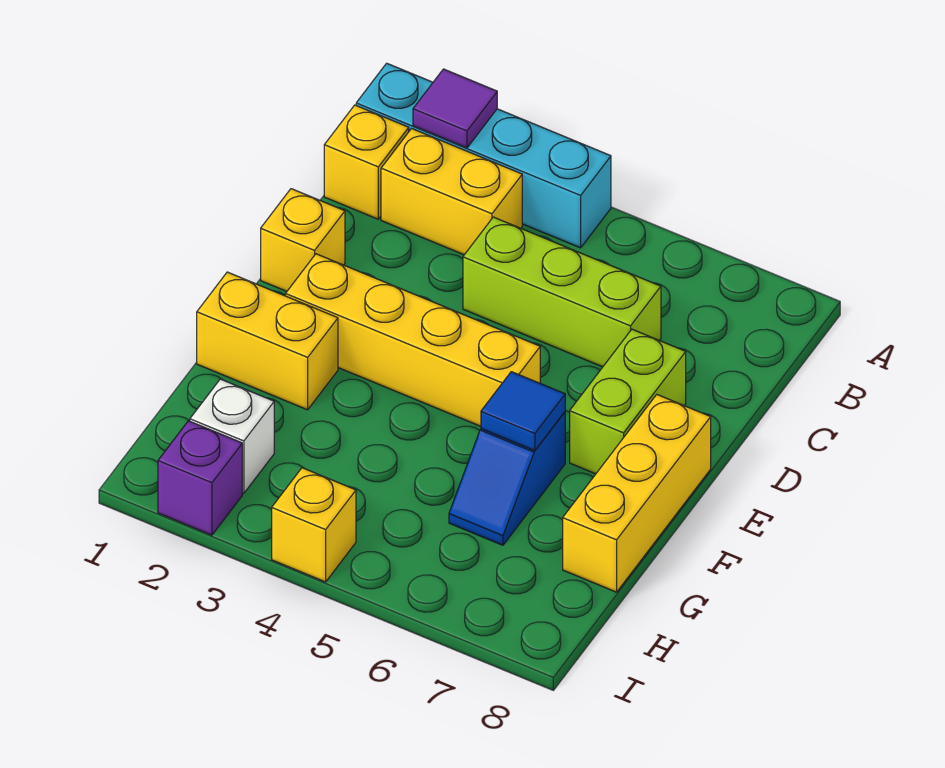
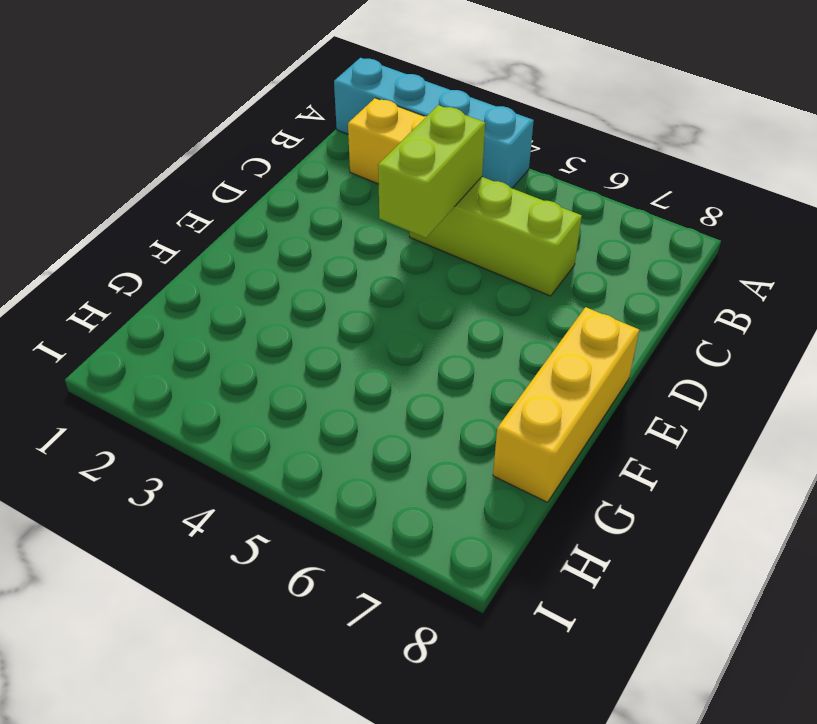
lime 1x2 brick [378,105,485,238] -> lime 1x2 brick moved to [570,329,686,474]
none -> yellow 1x1 brick [324,105,409,219]
none -> yellow 1x1 brick [261,189,345,291]
none -> yellow 1x4 brick [285,254,540,426]

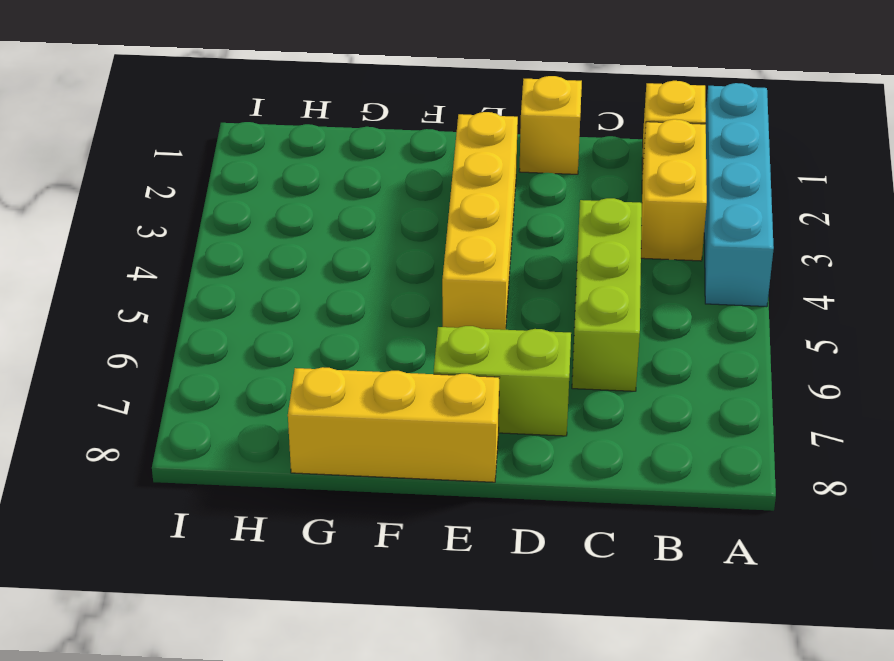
none -> yellow 1x2 brick [197,272,338,410]
none -> blue 1x2 slope [449,412,565,545]
none -> white 1x1 brick [190,379,274,493]

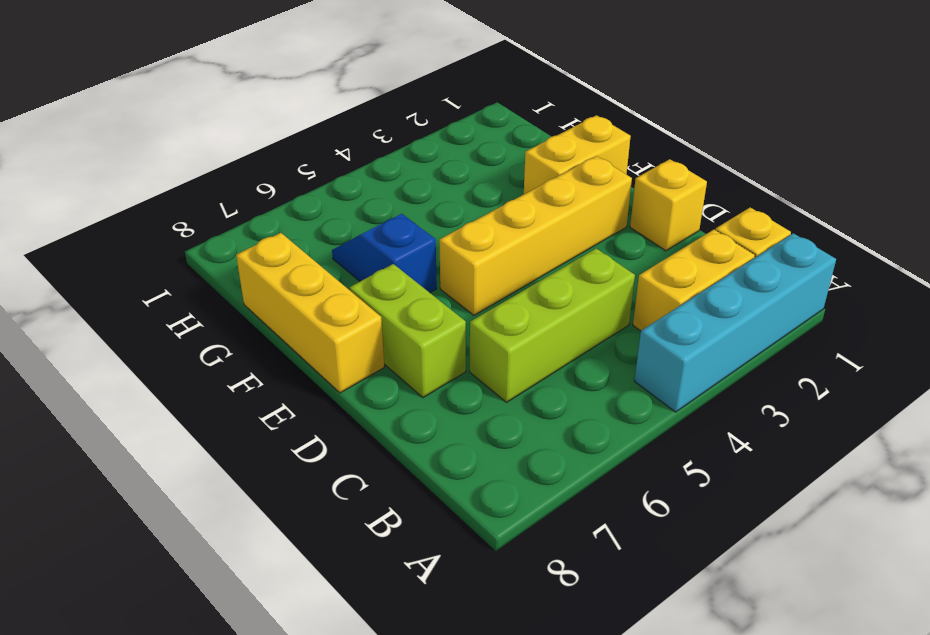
none -> white 1x1 brick [190,379,274,493]
none -> purple 1x1 brick [158,421,242,535]
none -> yellow 1x1 brick [272,468,356,582]

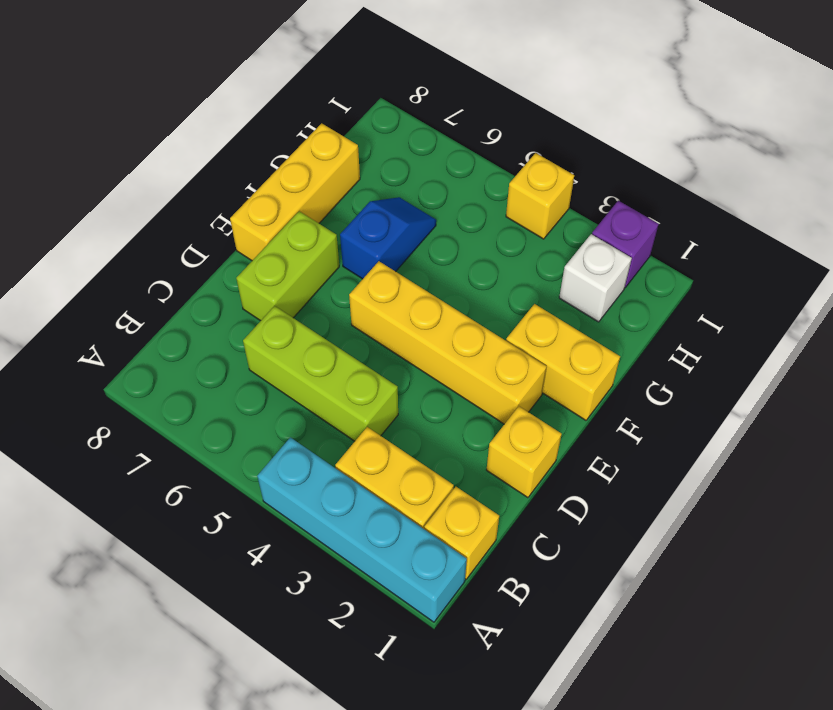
none -> purple 1x1 tile [413,69,497,148]
none -> blue 1x1 tile [481,372,565,451]

